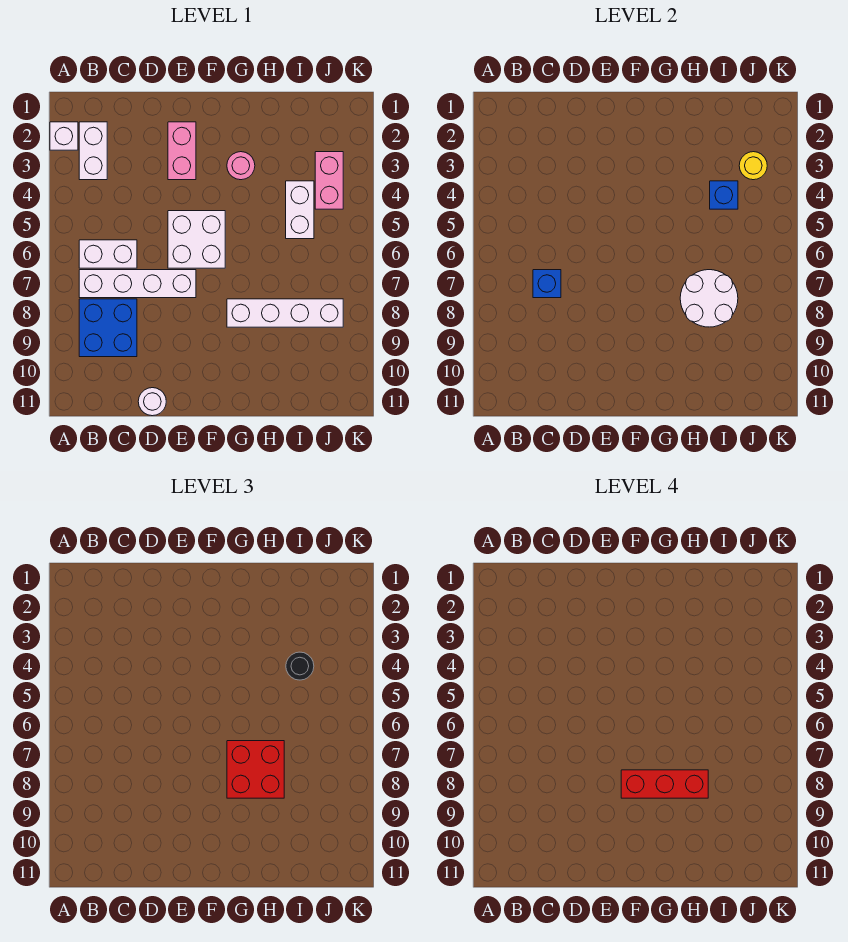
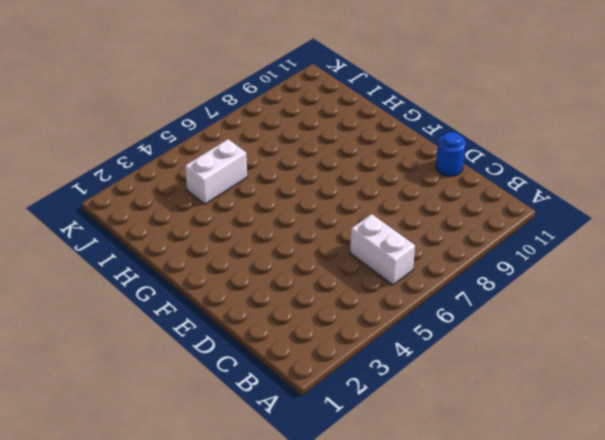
blue 1x1 round brick [436,132,466,176] -> white 1x1 round brick [138,388,166,416]
none -> white 1x1 brick [50,122,78,150]
none -> white 1x2 brick [79,122,107,180]
none -> white 1x4 brick [79,270,196,298]

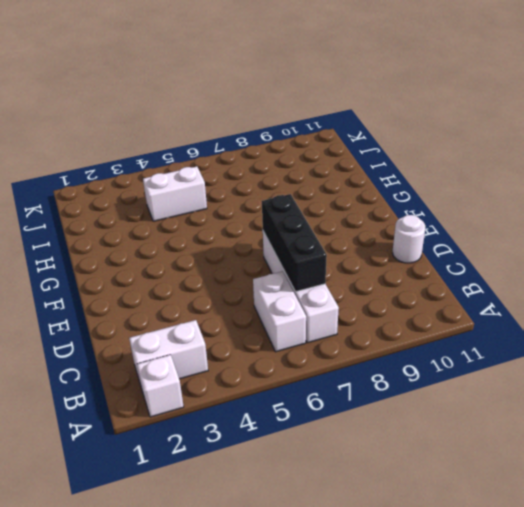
black 1x3 brick [262,194,327,292] -> blue 1x1 brick [533,270,561,298]
none -> blue 2x2 brick [79,299,137,357]
none -> pink 1x2 brick [168,122,196,180]
none -> white 2x2 brick [168,211,225,268]

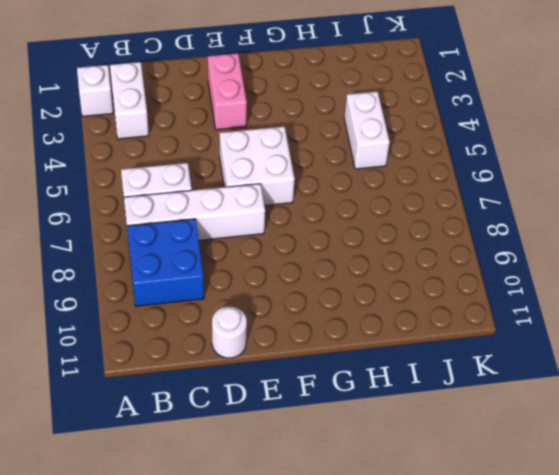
none -> pink 1x1 round brick [227,152,255,180]
none -> white 1x4 brick [227,299,343,327]
none -> pink 1x2 brick [315,152,343,209]

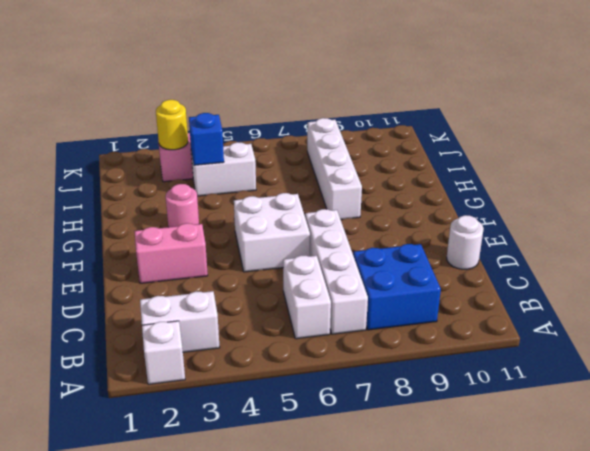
none -> blue 1x1 brick [533,270,561,298]
none -> white 2x2 round brick [680,270,738,327]
none -> red 2x2 brick [227,741,284,798]

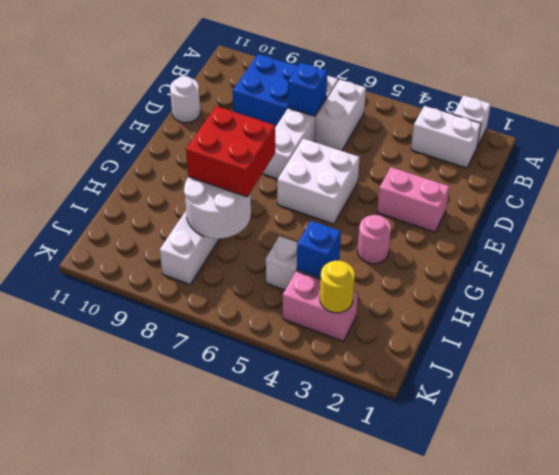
none -> black 1x1 round brick [286,652,314,680]
none -> red 1x3 brick [621,770,708,798]

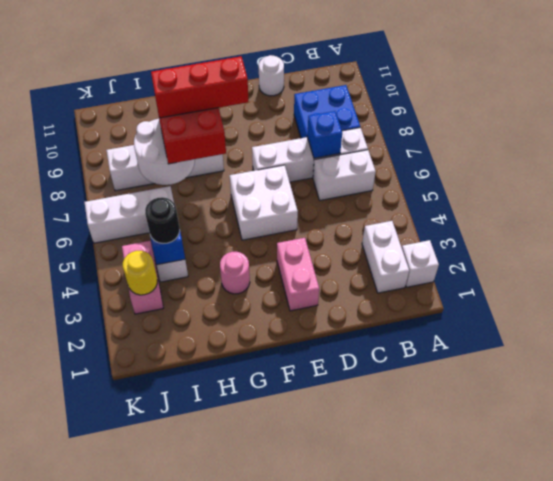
white 1x3 brick [84,186,174,243] -> none

